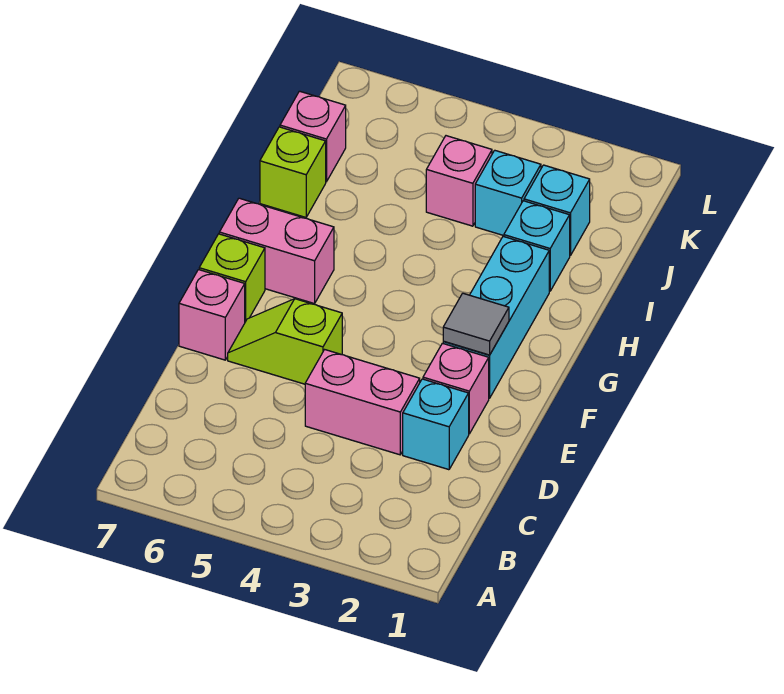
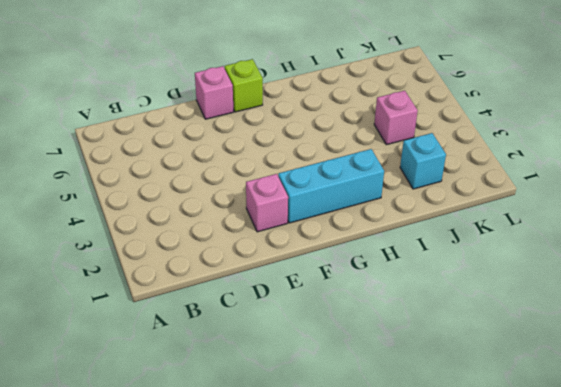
none -> cyan 1x1 brick [403,379,469,470]
none -> pink 1x2 brick [305,350,420,455]
none -> lime 1x2 slope [228,299,342,384]

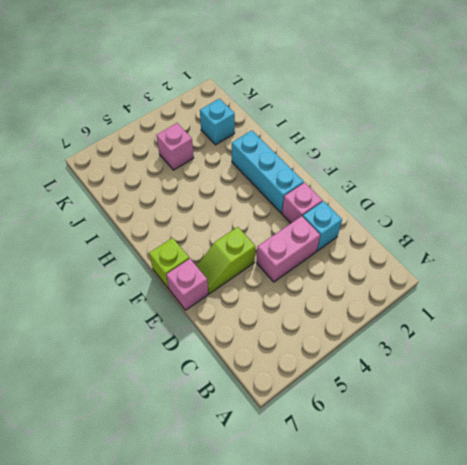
none -> pink 1x2 brick [219,198,334,304]
none -> cyan 1x1 brick [504,201,570,291]
none -> lime 1x1 brick [260,127,326,217]

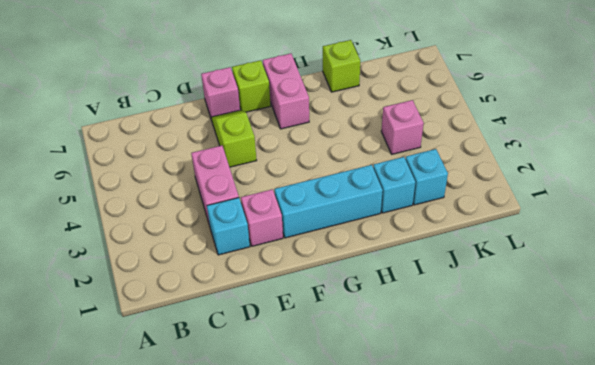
none -> cyan 1x1 brick [475,150,541,236]
none -> pink 1x1 brick [280,91,346,182]
none -> grey 1x1 tile [443,293,509,355]

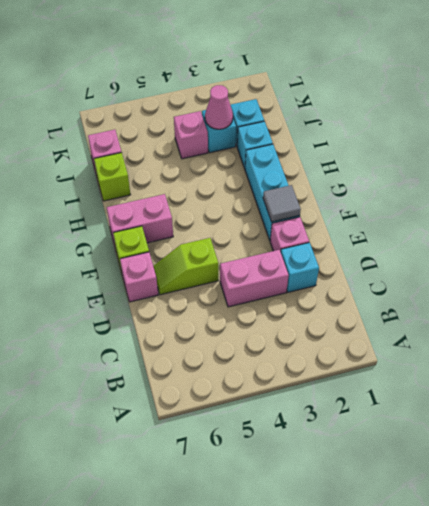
pink 1x1 cone [205,85,233,129] -> none

